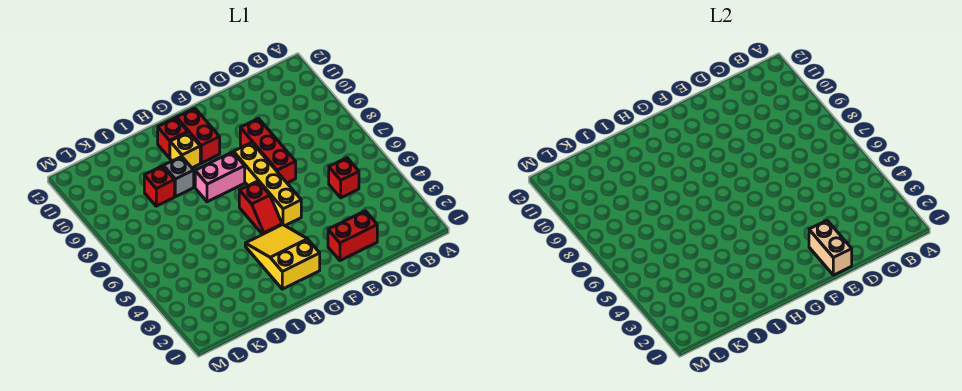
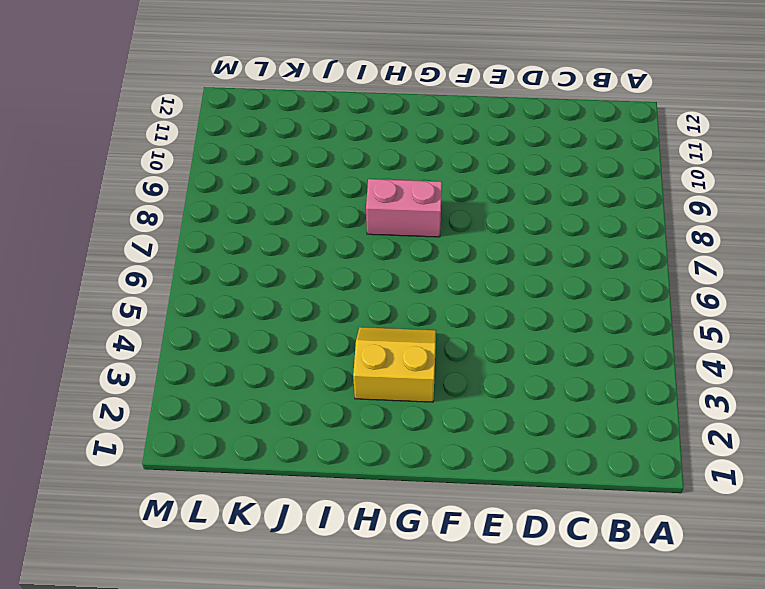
yellow 2x2 slope [353,327,436,402] -> yellow 2x3 slope [245,225,320,289]
none -> red 1x1 brick [329,158,359,198]
none -> red 1x2 brick [328,211,377,261]
none -> red 1x3 brick [240,118,296,183]

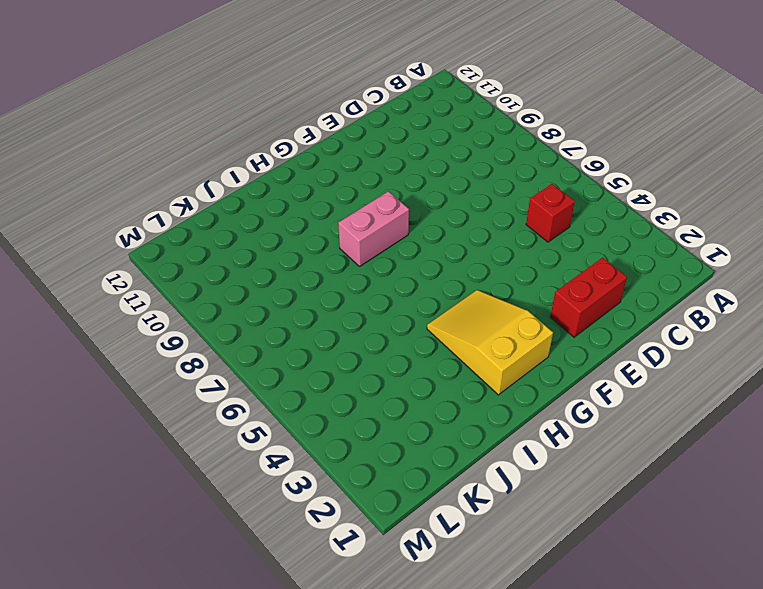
none -> red 1x3 brick [240,118,296,183]
none -> yellow 1x4 brick [234,142,301,226]
none -> red 1x2 slope [239,181,282,234]

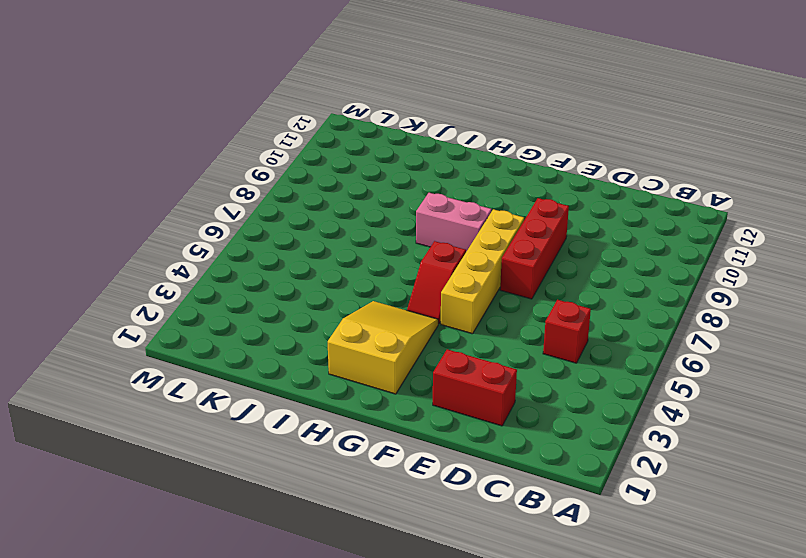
none -> red 1x2 brick [177,108,220,163]
none -> yellow 1x1 brick [170,132,200,168]
none -> red 1x1 brick [158,118,188,158]

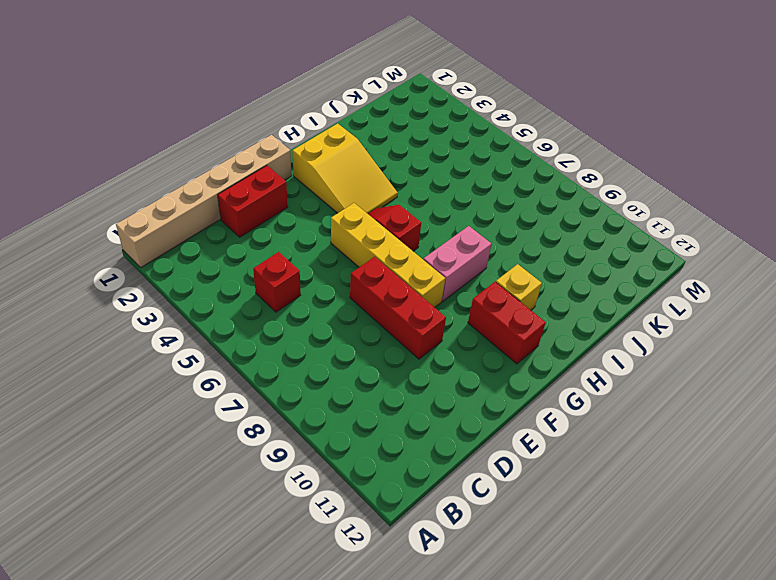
tan 1x6 brick [116,135,291,267] -> none
none -> red 1x1 brick [158,118,188,158]
none -> grey 1x1 brick [163,156,194,197]
none -> red 1x1 brick [144,166,174,206]

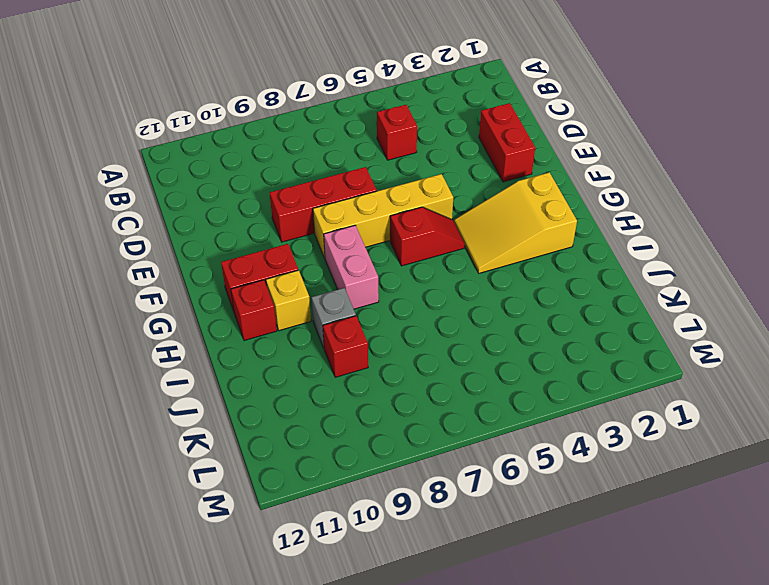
none -> tan 1x2 brick [809,221,852,275]

